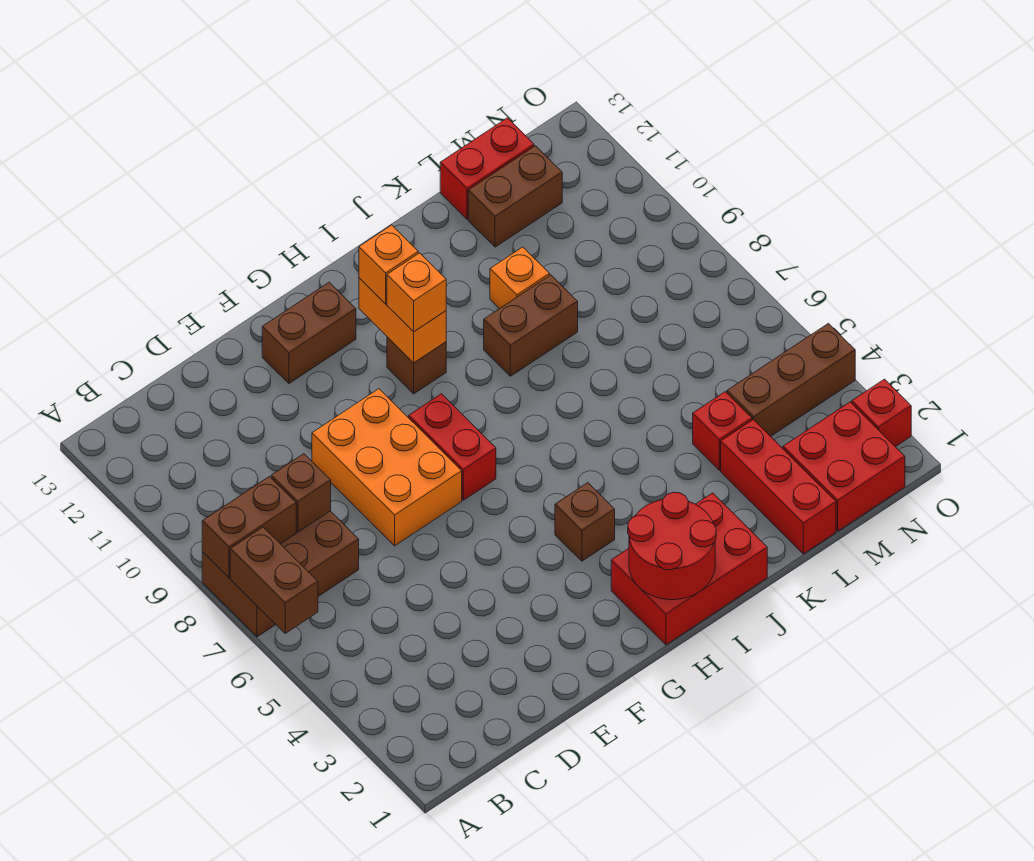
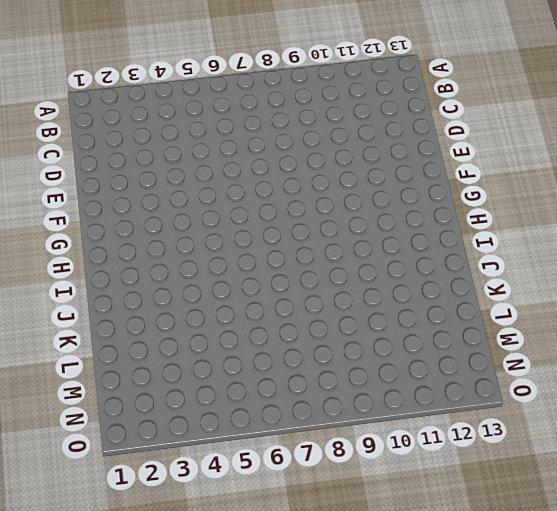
none -> brown 2x3 brick [202,511,359,637]
none -> orange 2x3 brick [312,389,462,546]
none -> brown 1x2 brick [262,282,356,383]

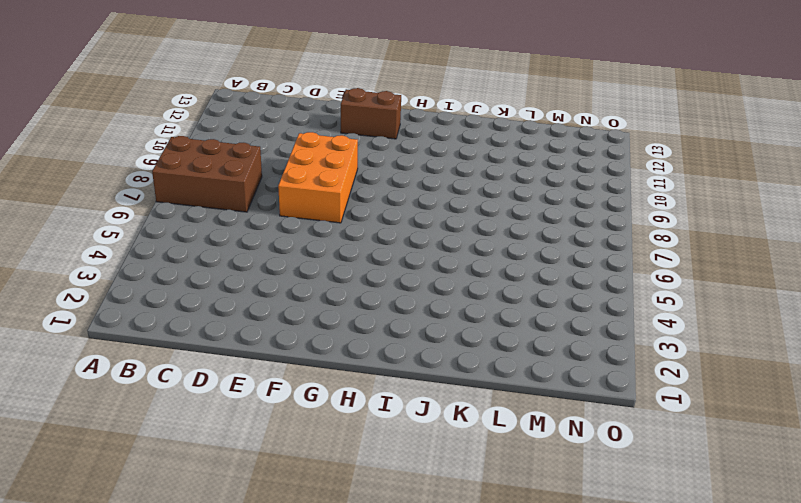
none -> red 1x2 brick [409,394,496,500]
none -> red 2x3 brick [611,493,767,645]
none -> brown 1x1 brick [555,483,615,561]

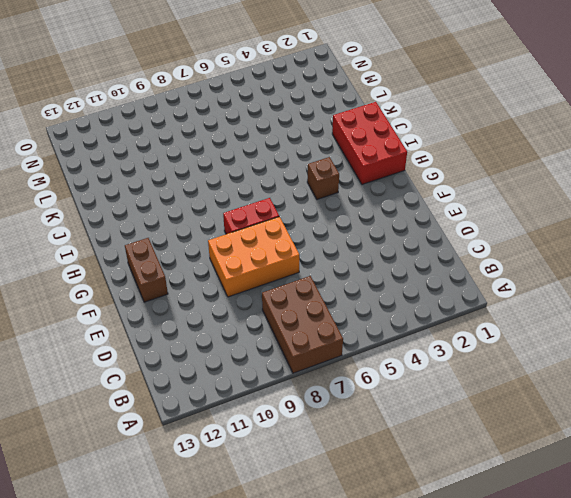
none -> brown 1x1 brick [387,337,446,394]
none -> brown 1x2 brick [484,275,578,376]
none -> orange 1x1 brick [490,247,550,309]

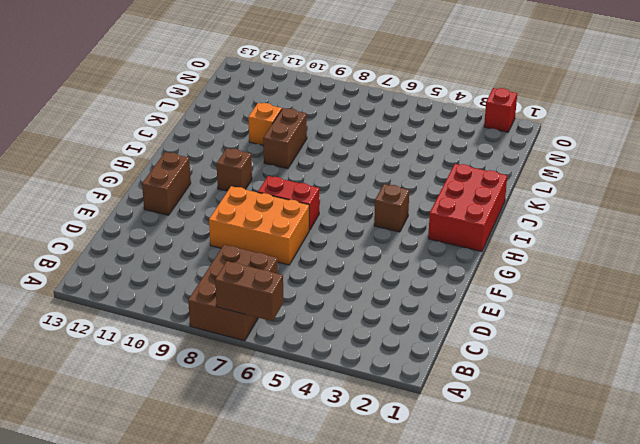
none -> red 1x3 brick [721,419,836,554]
none -> red 1x1 brick [693,392,752,470]
none -> brown 1x2 brick [468,146,562,247]

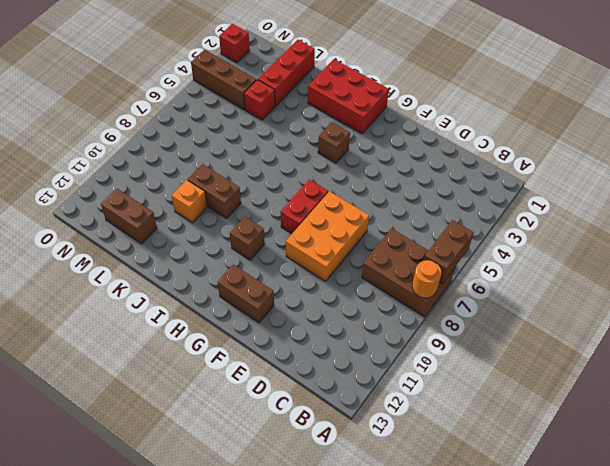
orange 1x1 round brick [412,260,441,298] -> brown 1x2 brick [202,476,296,578]
none -> red 1x2 brick [440,118,534,219]
none -> red 2x2 brick [783,402,905,531]
none -> brown 1x1 brick [271,454,331,532]

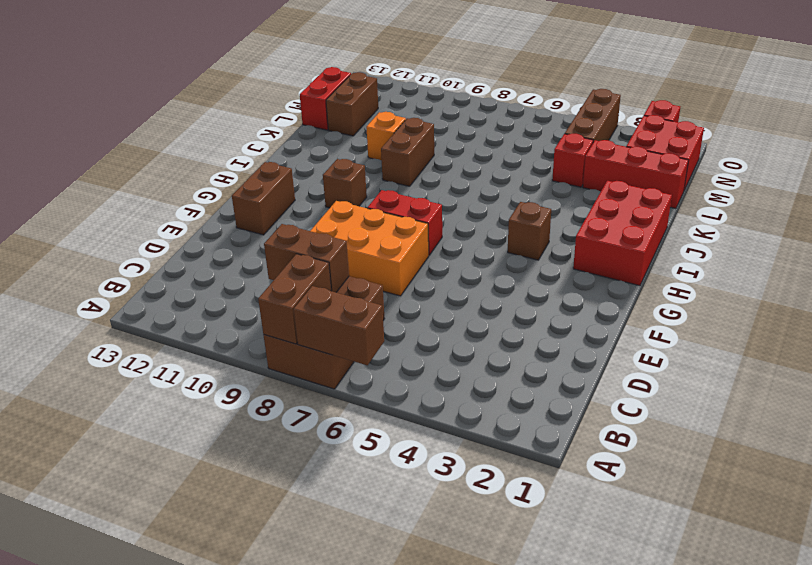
brown 1x2 brick [264,224,349,292] -> brown 1x1 brick [271,454,331,532]
none -> red 2x2 round brick [628,492,716,600]
none -> orange 1x2 brick [359,278,446,363]
none -> orange 1x1 brick [387,253,446,332]

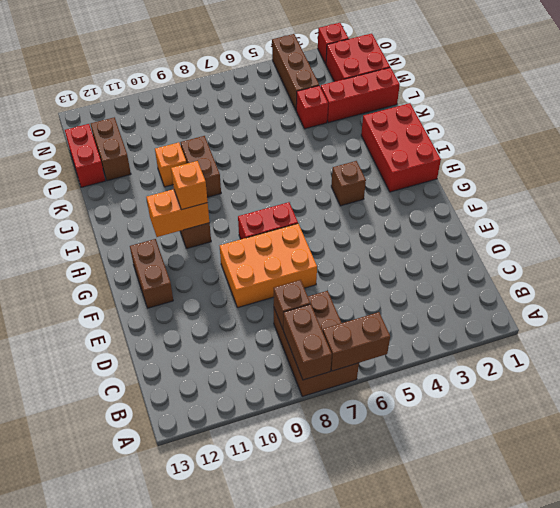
none -> red 2x2 round brick [628,492,716,600]
none -> orange 1x1 brick [359,225,418,304]

